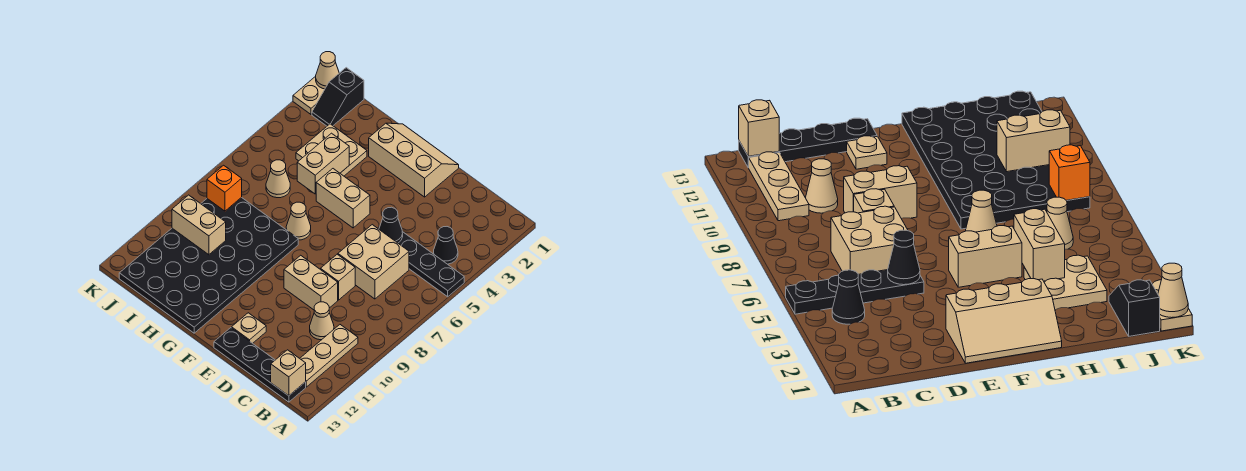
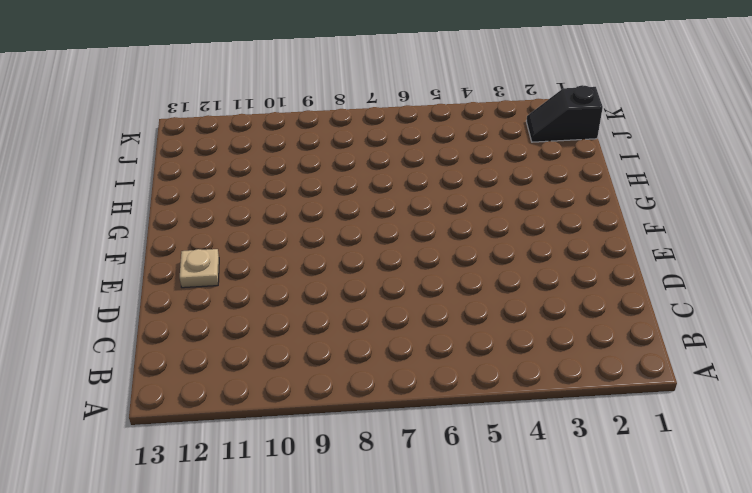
none -> black 1x4 plate [398,232,464,297]
none -> black 1x1 cone [434,227,458,264]
none -> tan 1x3 plate [300,325,358,387]

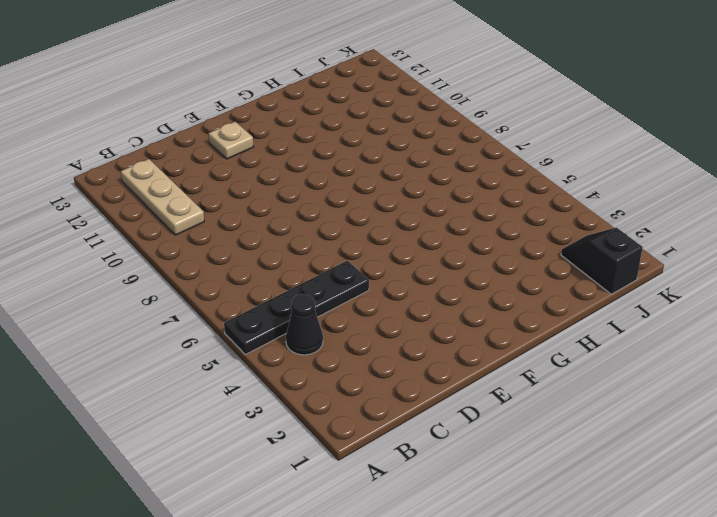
none -> black 1x4 plate [214,328,306,402]
none -> tan 2x2 brick [338,225,409,299]
none -> tan 1x1 cone [310,302,334,340]

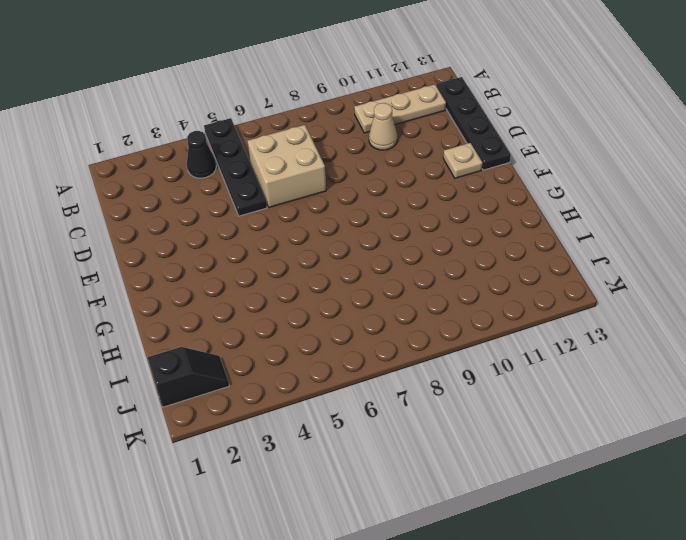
none -> tan 1x1 brick [320,254,355,300]
none -> tan 1x2 brick [284,255,338,310]
none -> tan 2x3 slope [369,123,459,197]

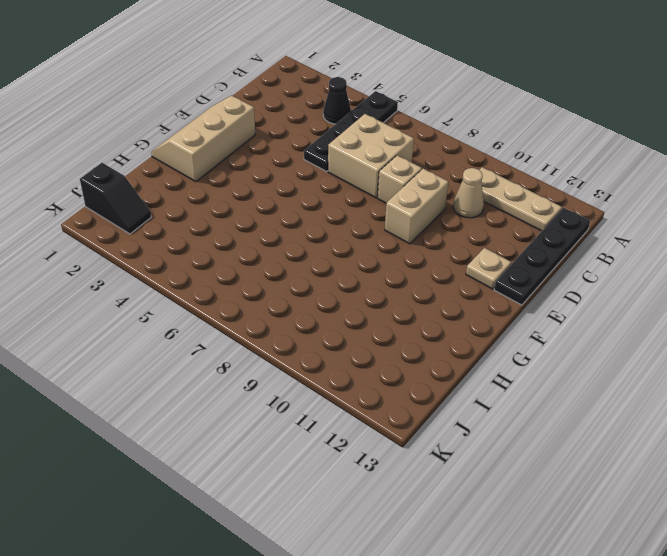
none -> tan 1x2 brick [316,169,370,228]
none -> tan 1x1 cone [286,202,311,240]
none -> black 4x6 plate [119,197,298,333]

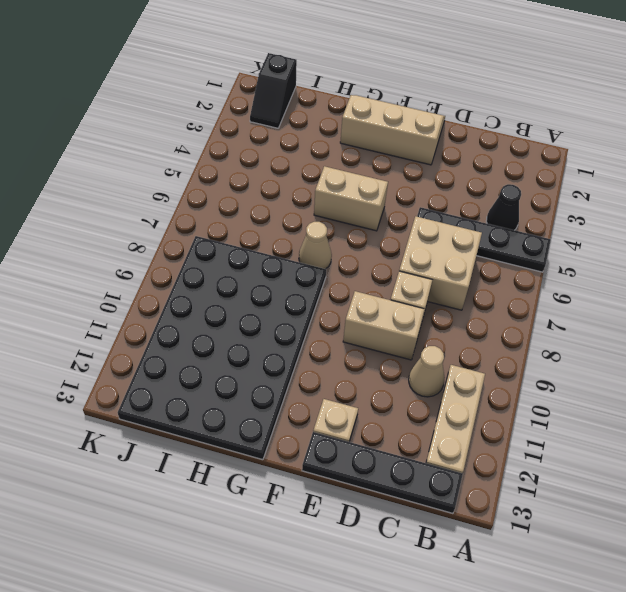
none -> tan 2x2 plate [296,124,367,176]
none -> tan 1x1 cone [266,160,290,198]
none -> tan 1x2 plate [293,76,325,114]

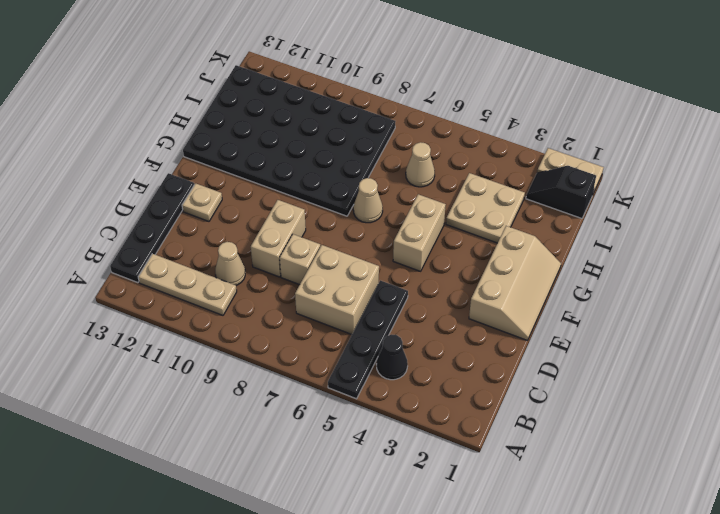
none -> tan 1x1 brick [271,350,306,396]
none -> black 1x1 cone [379,207,403,243]
none -> tan 1x2 brick [297,133,349,194]

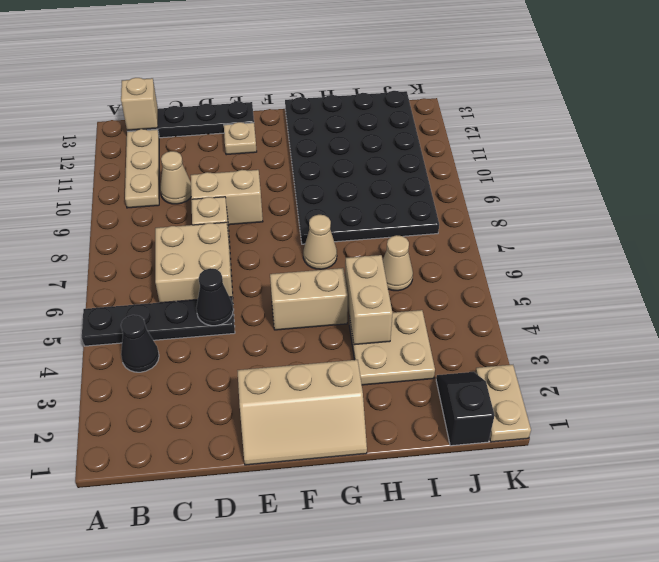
none -> tan 1x2 brick [172,195,226,255]
none -> orange 1x1 brick [207,165,242,211]
none -> tan 1x1 cone [316,52,339,89]

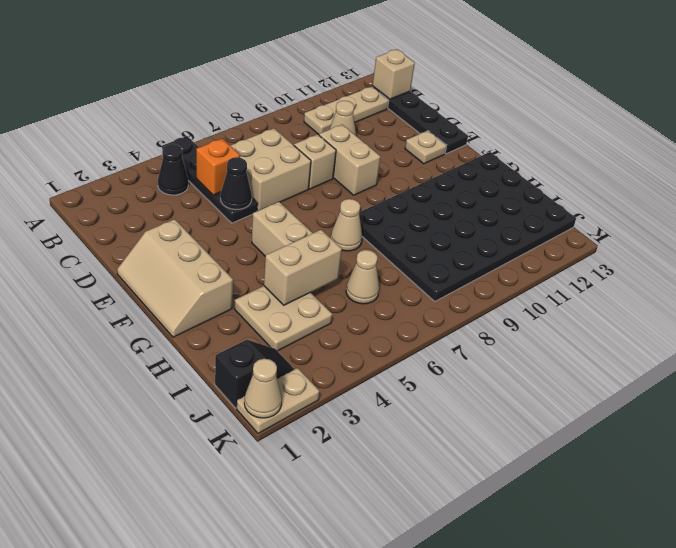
orange 1x1 brick [196,139,240,195] -> orange 1x1 brick moved to [207,165,242,211]
none -> tan 1x2 brick [172,195,226,255]

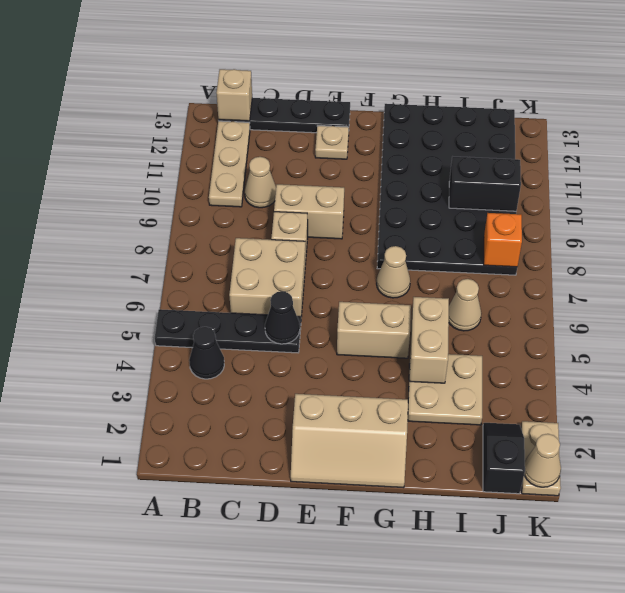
black 1x2 brick [449,157,521,211] -> tan 1x2 brick [172,195,226,255]

